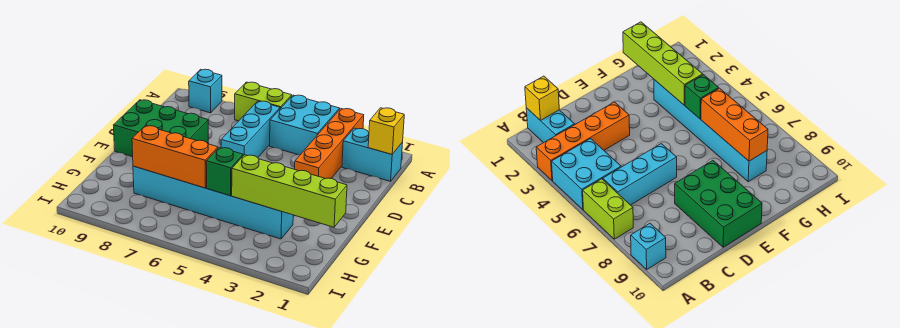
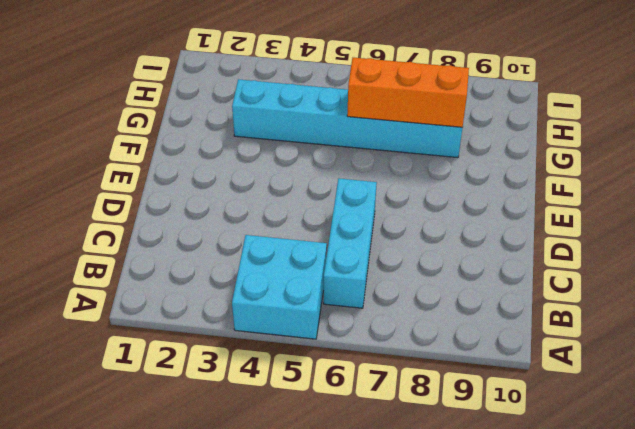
none -> orange 1x4 brick [295,109,364,179]
none -> lime 1x2 brick [235,82,292,121]
none -> cyan 1x1 brick [189,69,222,113]

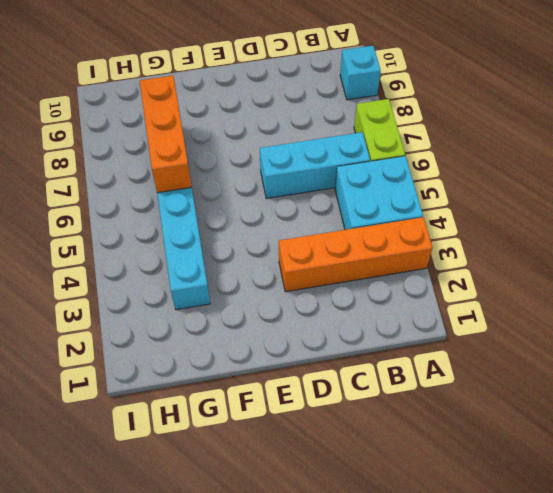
none -> cyan 1x2 brick [342,128,403,181]
none -> green 2x3 brick [114,100,209,157]
none -> yellow 1x1 brick [368,108,404,154]

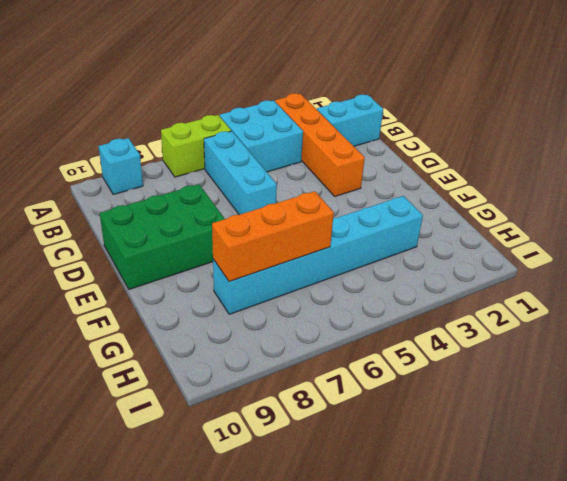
none -> yellow 1x1 brick [368,108,404,154]
none -> lime 1x4 brick [232,155,347,227]
none -> green 1x1 brick [206,147,243,196]

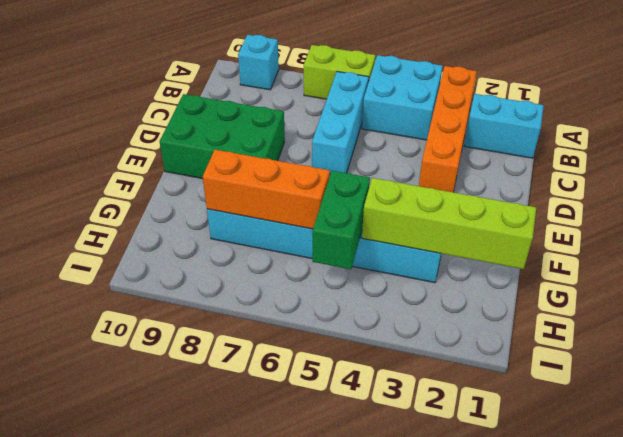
green 1x2 brick [313,171,370,269] -> green 1x1 brick [206,147,243,196]
none -> yellow 1x1 brick [368,108,404,154]

